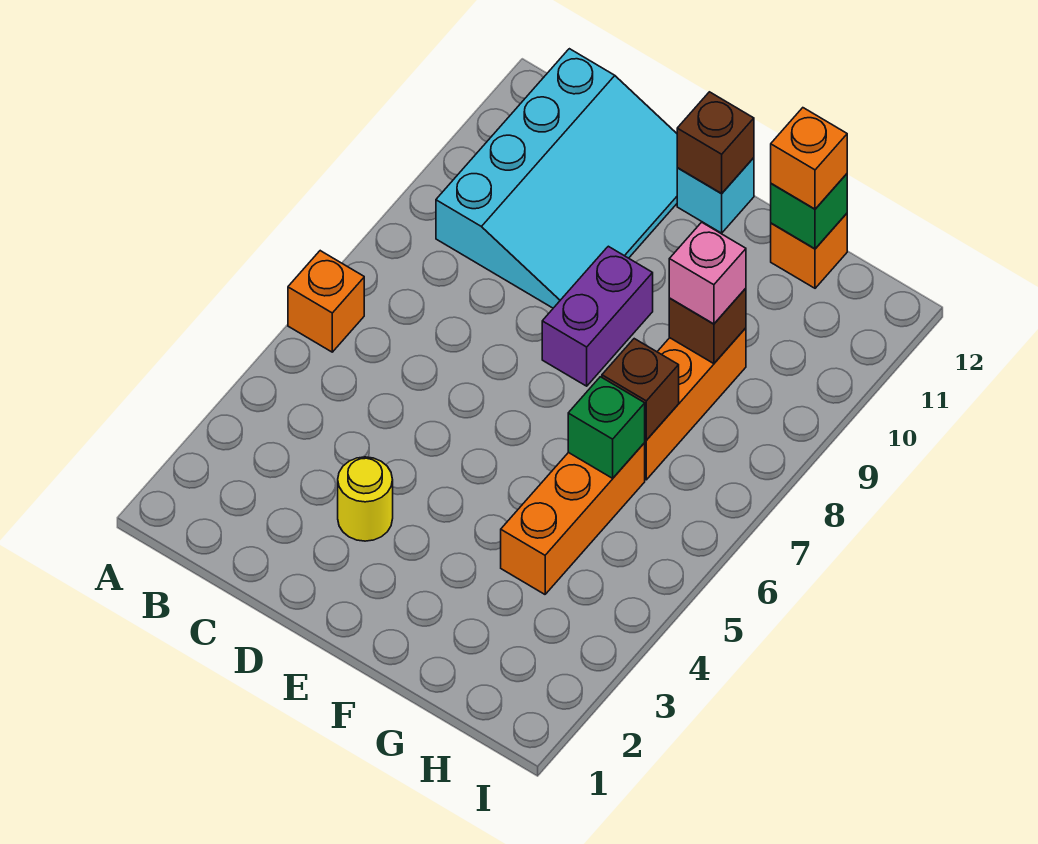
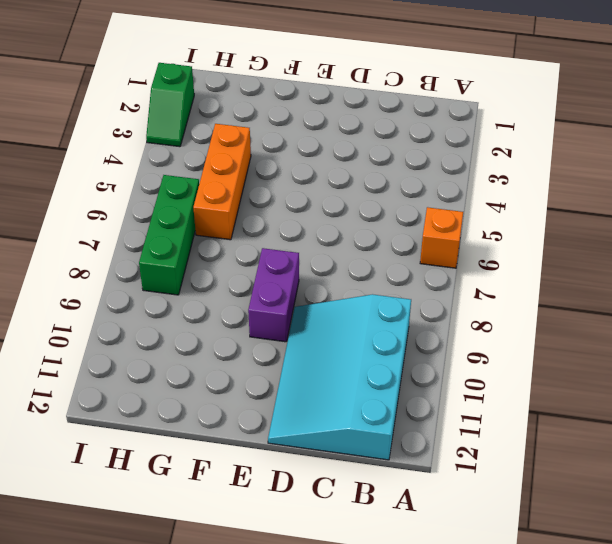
green 1x3 brick [139,175,199,295] -> none
green 1x2 slope [146,63,194,147] -> none
none -> yellow 1x1 round brick [338,457,393,541]
none -> cyan 1x1 brick [677,158,754,233]
none -> orange 1x3 brick [645,328,746,480]

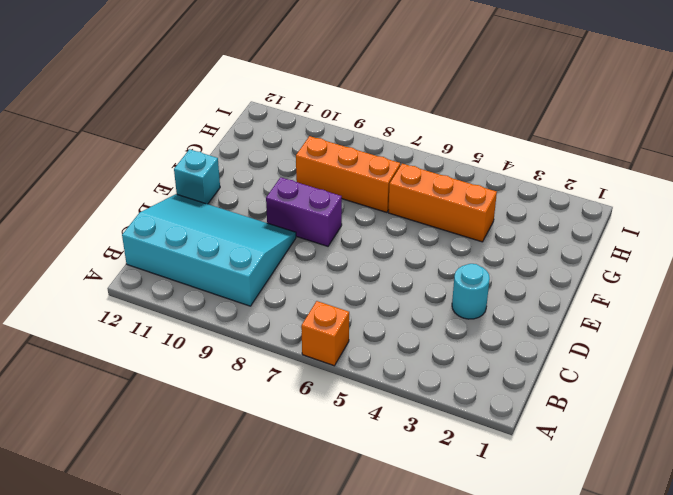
cyan 1x1 round brick [452,264,490,319] -> yellow 1x1 round brick [338,457,393,541]
none -> orange 1x1 brick [771,214,847,288]
none -> brown 1x1 brick [677,92,754,194]
none -> green 1x1 brick [568,377,645,478]

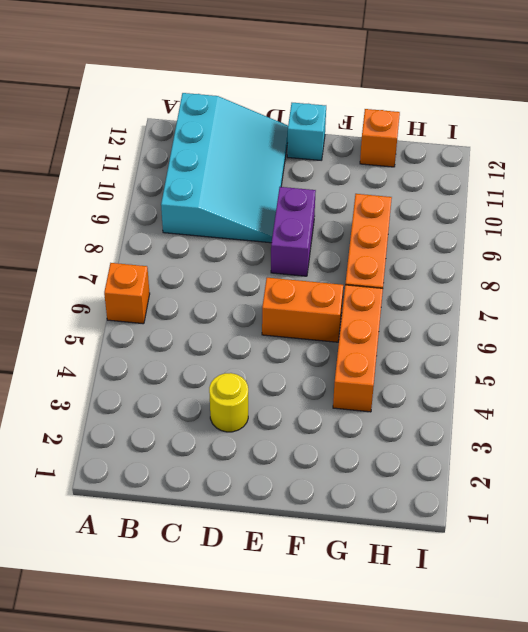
orange 1x2 brick [262,278,343,342] -> none
none -> brown 1x1 brick [677,92,754,194]
none -> green 1x1 brick [568,377,645,478]
none -> brown 1x1 brick [602,339,679,440]

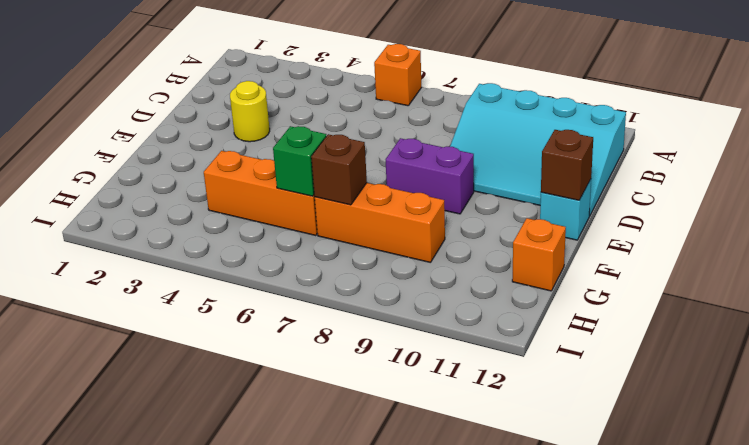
none -> brown 1x1 brick [669,288,746,364]
none -> green 1x1 brick [771,174,847,249]
none -> pink 1x1 brick [669,222,746,324]

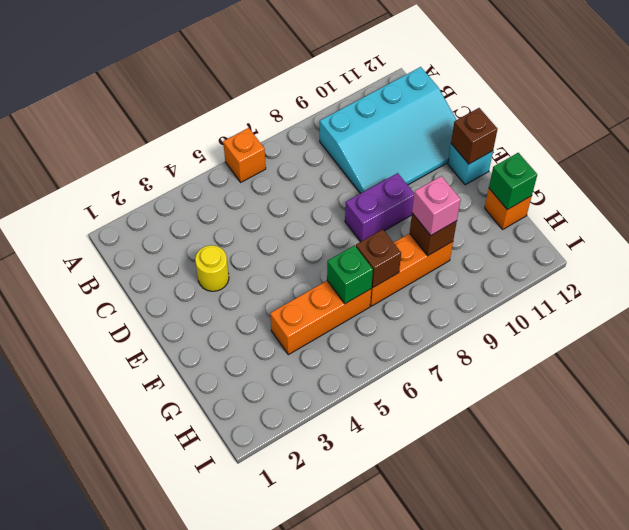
none -> orange 1x1 brick [771,108,847,209]

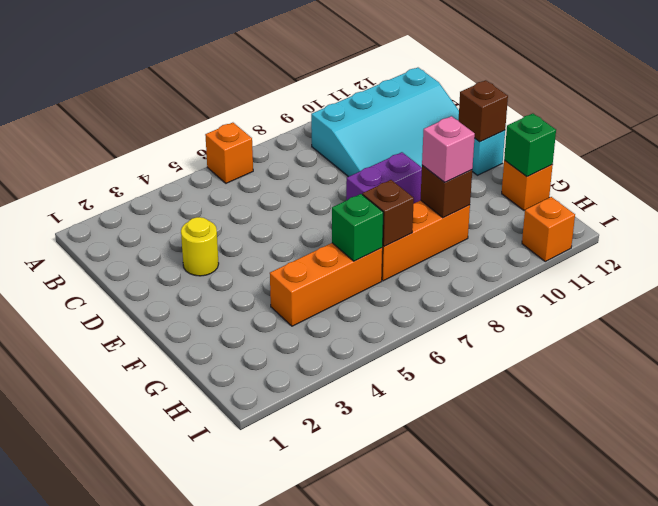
orange 1x1 brick [522,197,575,262] -> orange 1x1 brick moved to [771,108,847,209]

